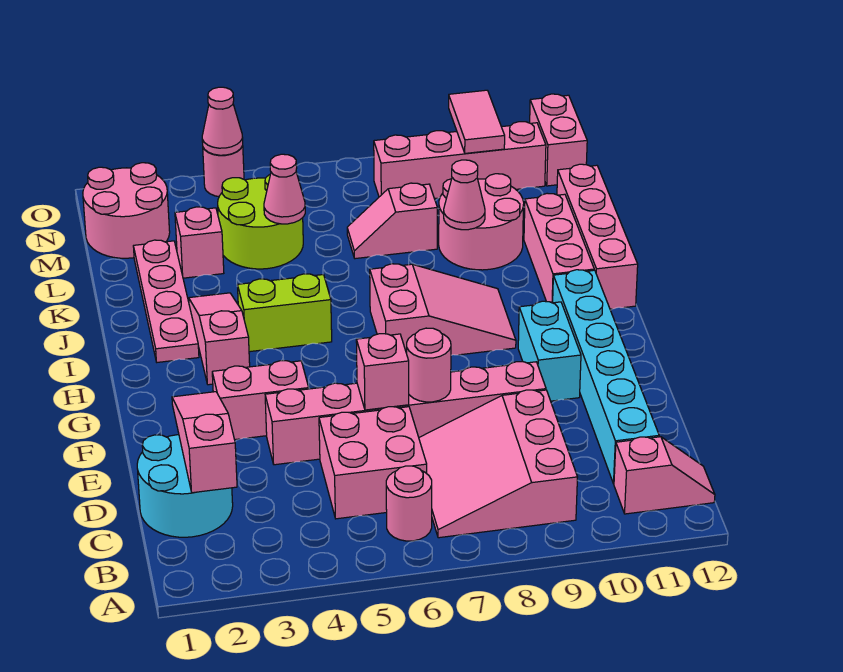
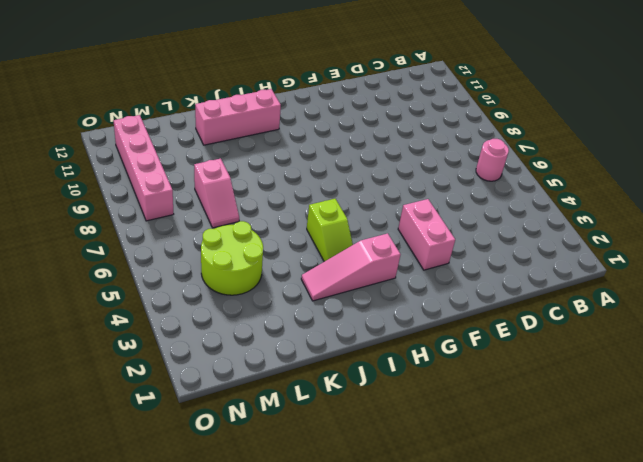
lime 1x2 slope [307,199,353,262] -> lime 1x2 brick [238,274,332,352]
none -> pink 3x3 slope [419,390,577,538]
none -> pink 1x2 slope [614,437,715,514]
none -> cyan 2x2 round brick [137,435,233,537]
none -> pink 2x2 brick [319,407,427,519]

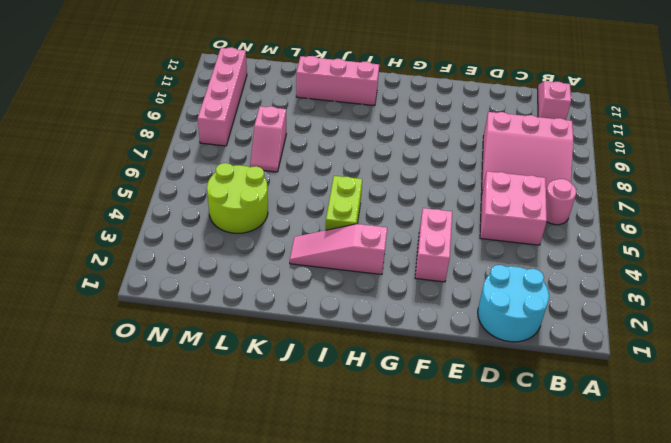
none -> cyan 1x6 brick [553,270,659,484]
none -> pink 1x6 brick [265,362,546,465]
none -> cyan 1x2 brick [518,301,581,401]
none -> pink 2x3 slope [370,264,516,355]

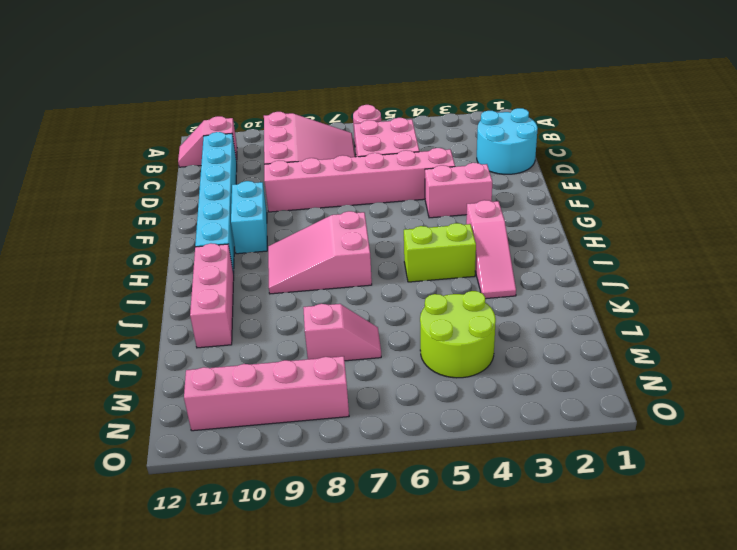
none -> pink 1x4 plate [133,240,199,362]
none -> pink 1x4 brick [557,164,638,309]
none -> pink 2x2 round brick [439,174,524,270]
none -> pink 1x1 brick [175,207,224,278]

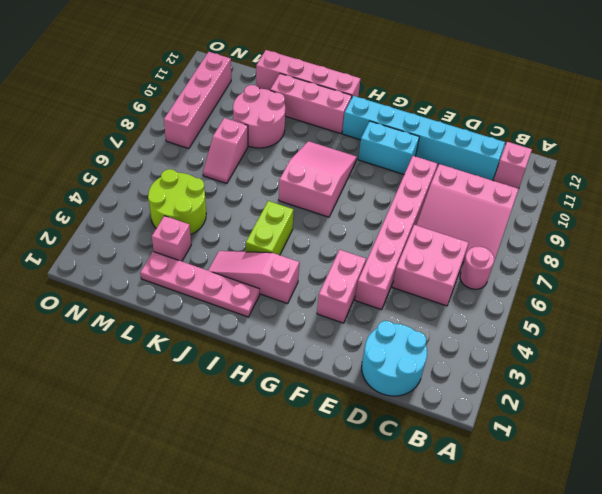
none -> pink 2x2 round brick [83,163,170,258]
none -> pink 1x2 brick [530,94,587,186]
none -> pink 1x1 round brick [203,146,244,197]
none -> pink 1x3 slope [172,392,237,493]

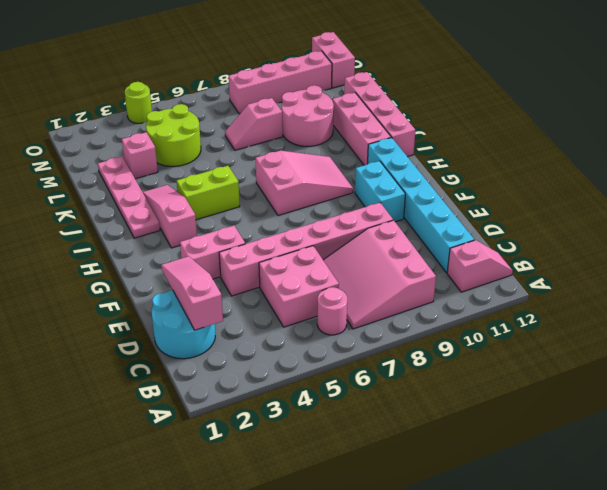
lime 1x1 round brick [125,82,152,123] -> pink 1x1 round brick [203,146,244,197]
none -> pink 2x2 round brick [83,163,170,258]
none -> pink 1x1 brick [356,334,409,410]
none -> pink 1x1 round brick [407,328,451,402]
none -> pink 1x1 cone [444,160,485,230]

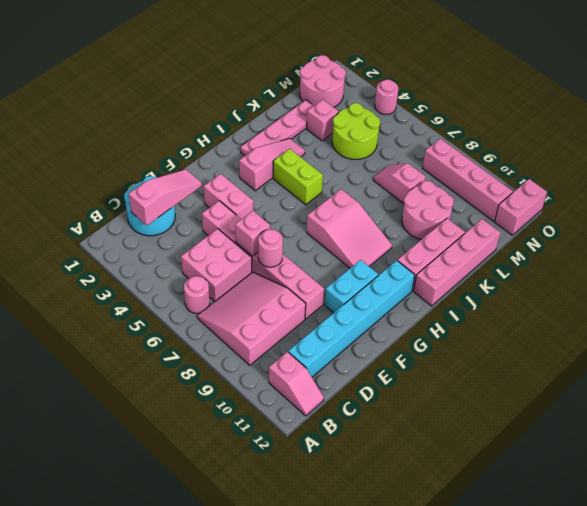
none -> pink 1x1 cone [444,160,485,230]
none -> pink 1x1 cone [264,154,305,224]
none -> pink 1x2 tile [449,90,505,153]
none -> pink 1x1 cone [202,87,243,155]

